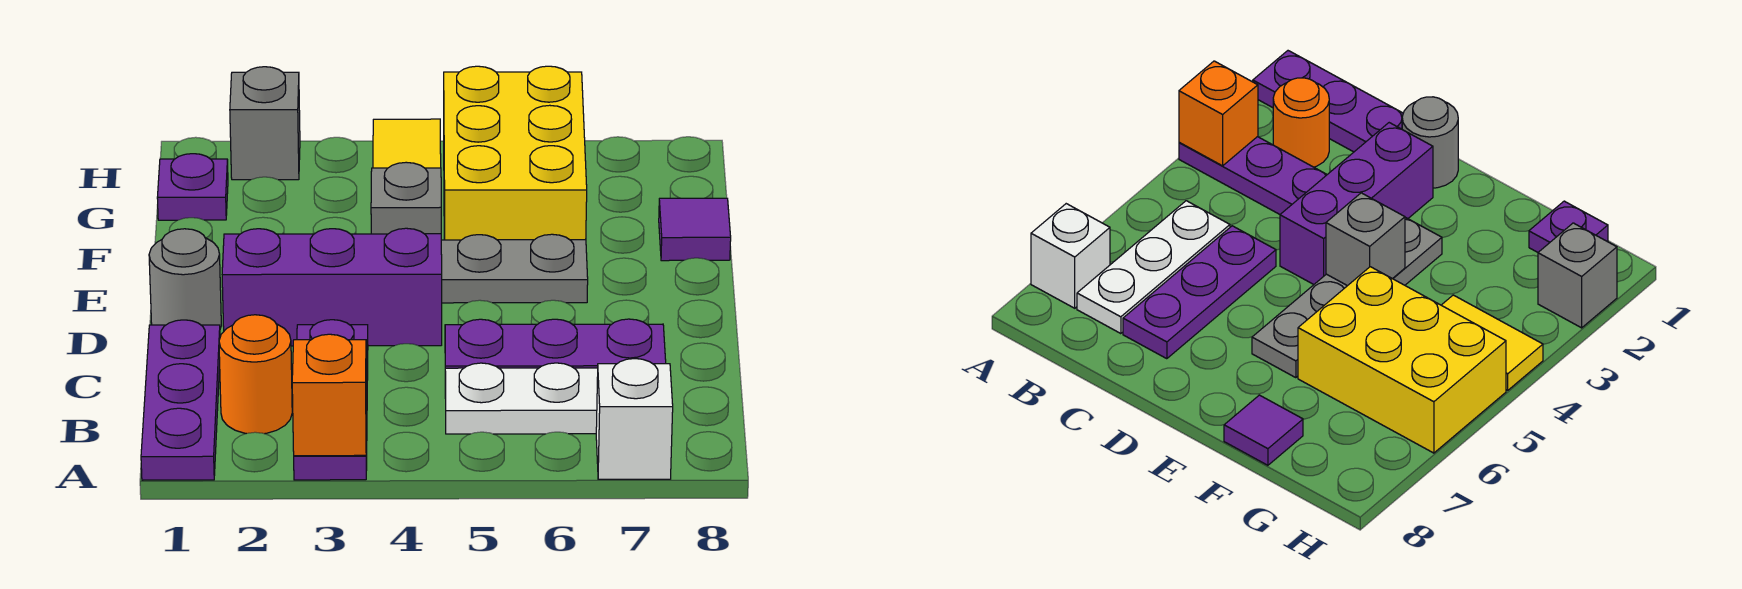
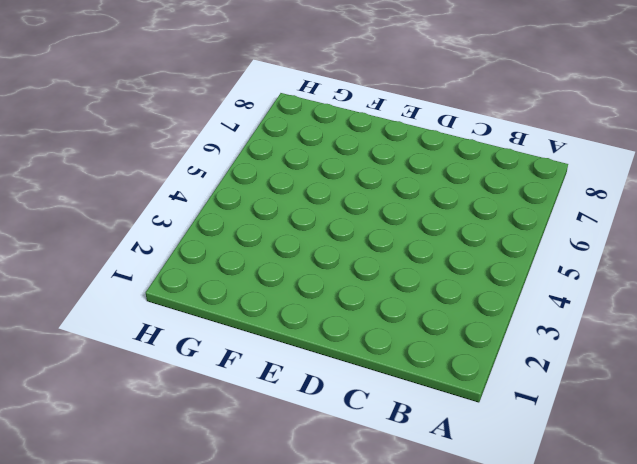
none -> purple 1x3 plate [141,320,220,480]
none -> purple 1x3 plate [294,320,368,480]
none -> white 1x1 brick [596,359,673,479]

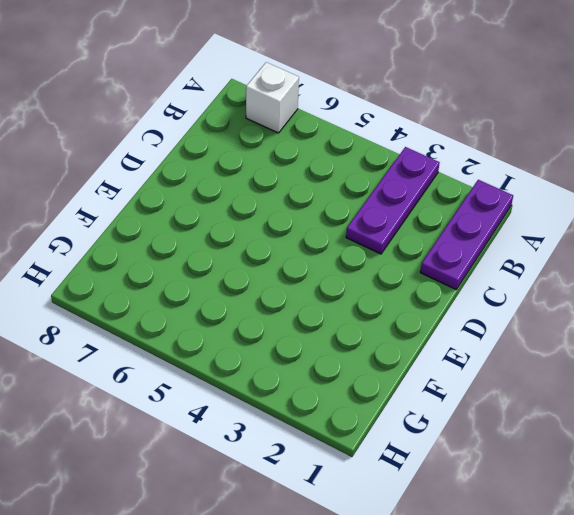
none -> orange 1x1 round brick [219,315,292,434]
none -> white 1x3 plate [445,363,598,434]
none -> purple 1x3 plate [445,319,666,368]

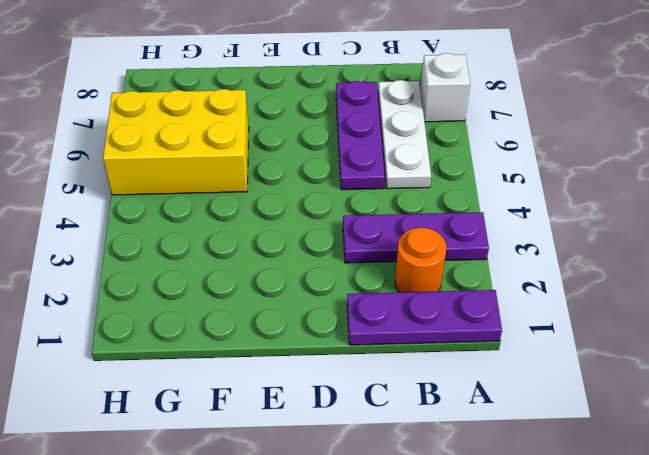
none -> grey 1x1 round brick [149,229,221,328]
none -> purple 1x3 brick [222,228,442,346]
none -> grey 1x4 plate [441,234,588,303]

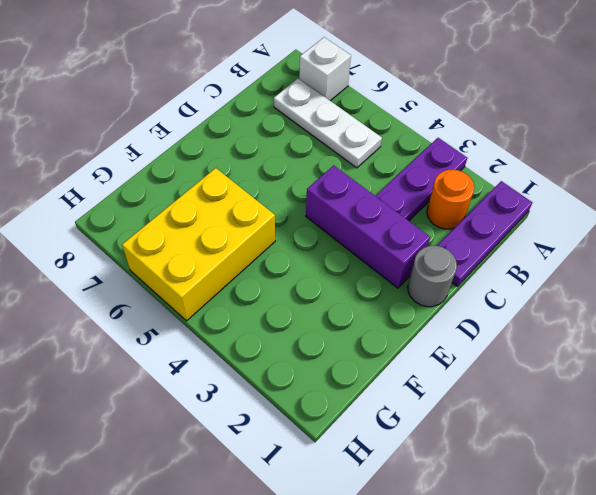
none -> purple 1x3 plate [445,319,666,368]
none -> grey 1x4 plate [441,234,588,303]
none -> purple 1x1 tile [659,198,731,261]

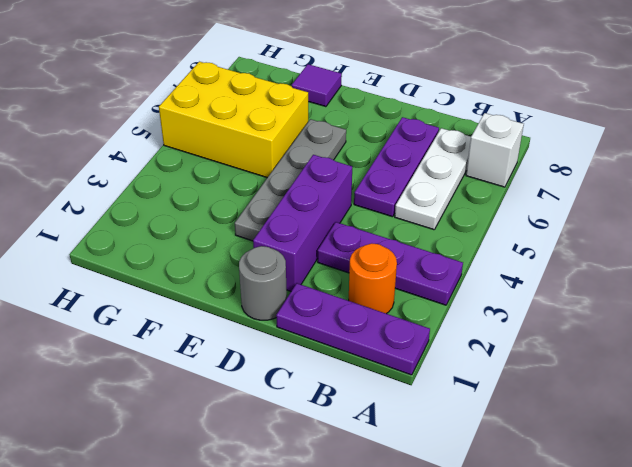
none -> purple 1x1 plate [157,154,228,220]
none -> yellow 1x2 tile [373,119,441,168]
none -> grey 1x1 brick [230,67,300,180]

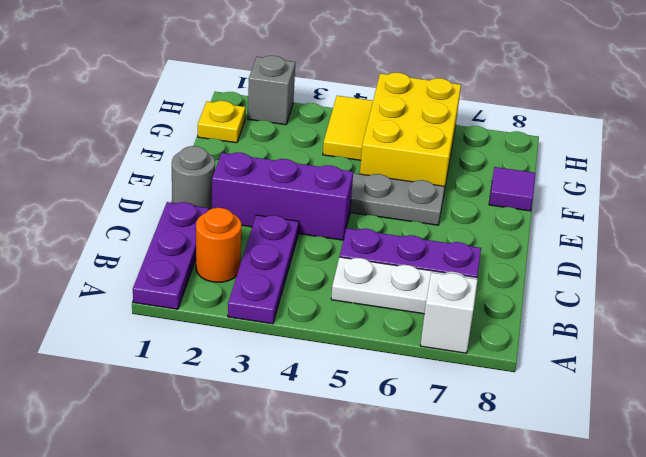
yellow 1x1 plate [198,101,246,143] -> purple 1x1 plate [157,154,228,220]
none -> orange 1x1 brick [292,334,367,456]
none -> grey 1x1 brick [371,162,441,234]

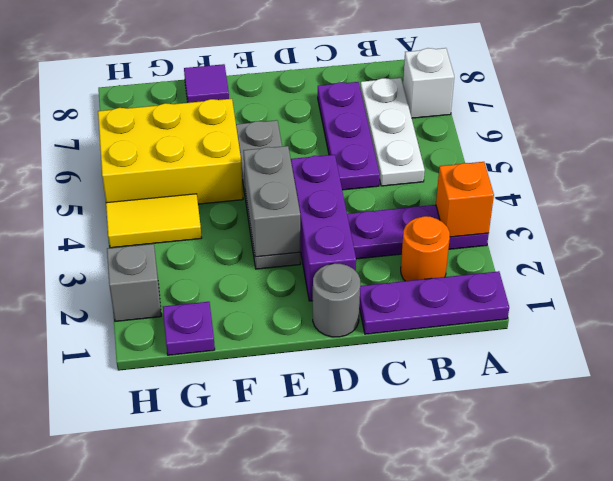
grey 1x2 brick [243,146,301,257] -> grey 1x1 brick [371,162,441,234]

